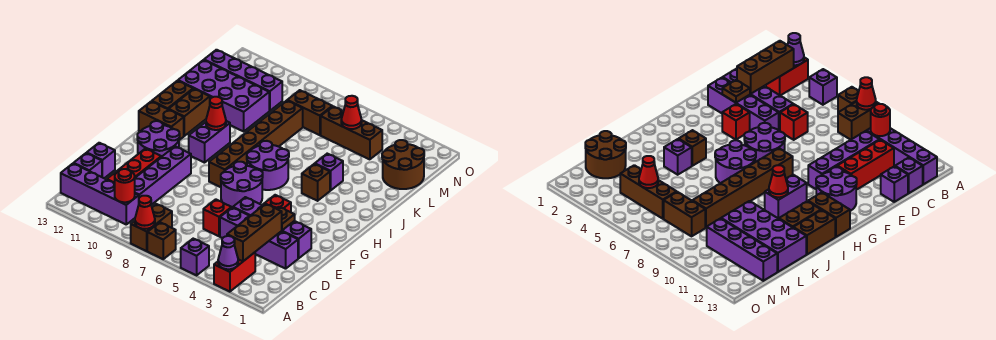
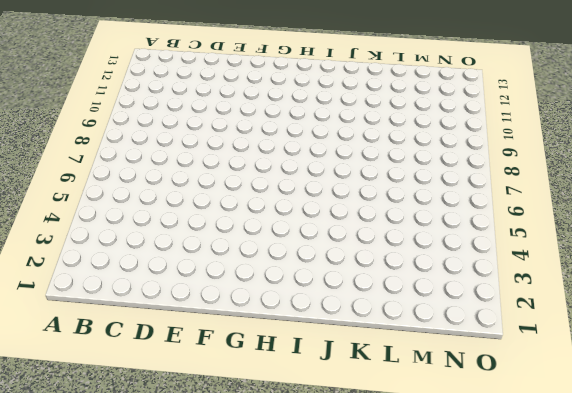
none -> red 1x2 brick [214,253,255,292]
none -> purple 1x1 brick [181,239,209,275]
none -> brown 1x1 brick [147,222,176,259]
none -> brown 1x2 brick [131,204,172,251]

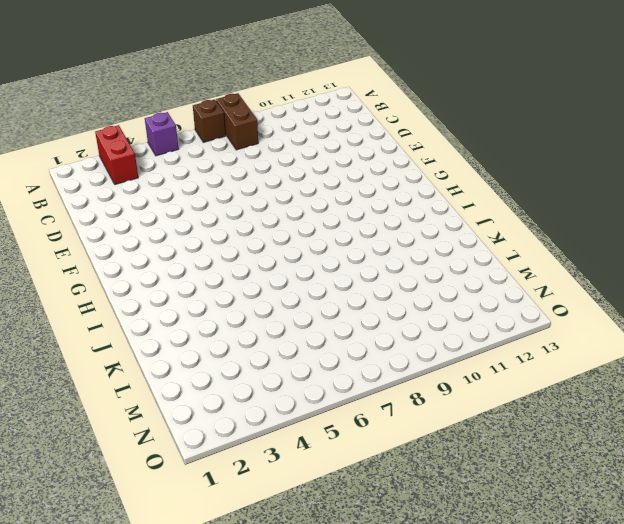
none -> purple 1x4 brick [61,163,139,224]
none -> purple 1x4 brick [135,146,191,205]
none -> red 1x3 brick [107,149,161,183]
none -> purple 1x1 brick [74,153,102,177]

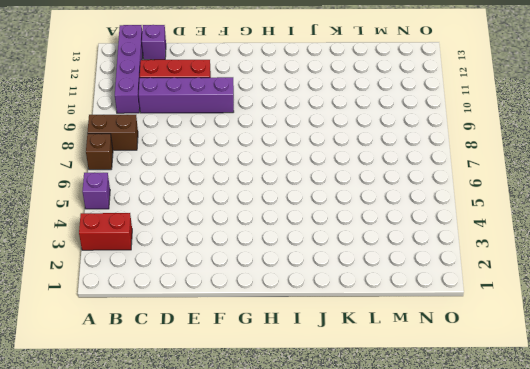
none -> purple 1x4 brick [220,207,298,269]
none -> red 1x1 brick [203,199,232,236]
none -> purple 1x1 brick [87,143,115,178]
none -> purple 1x4 brick [233,197,311,258]

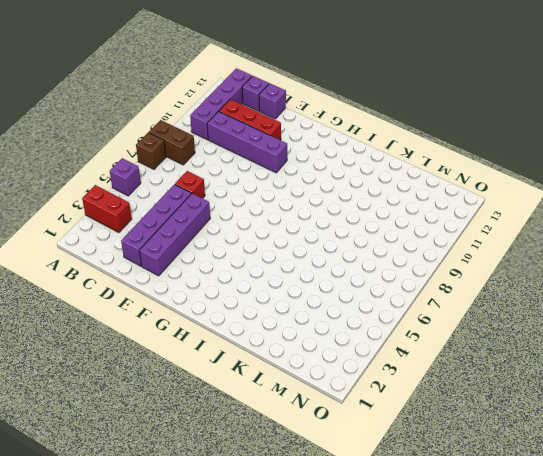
none -> red 1x1 brick [263,195,291,212]
none -> purple 2x2 round brick [221,162,263,207]
none -> purple 2x2 round brick [137,121,180,157]
none -> brown 1x6 brick [209,101,303,187]

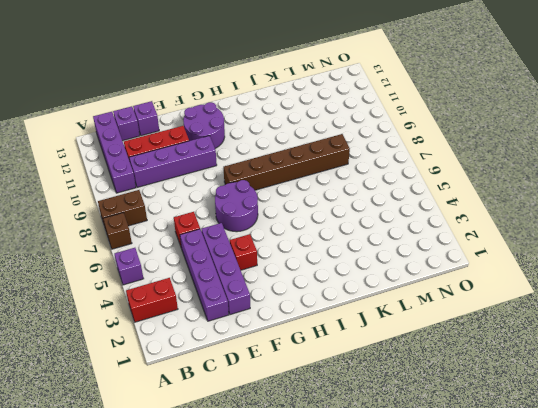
none -> purple 2x2 round brick [247,141,289,190]
none -> purple 1x2 brick [189,121,230,163]
none -> brown 1x2 brick [139,101,184,140]
none -> brown 1x1 brick [302,164,330,201]

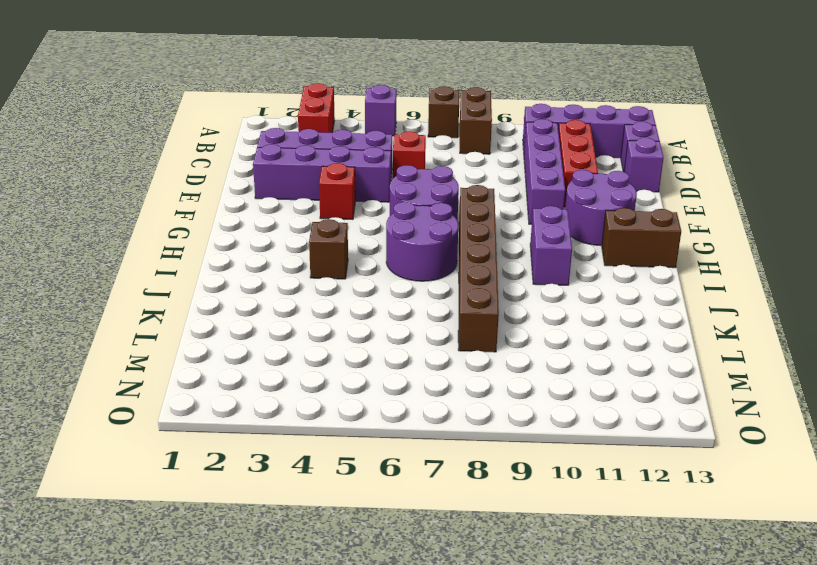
none -> brown 1x2 brick [169,89,210,136]
none -> brown 1x2 brick [152,81,193,109]
none -> purple 1x1 brick [315,154,343,190]
none -> purple 2x4 brick [178,60,269,131]

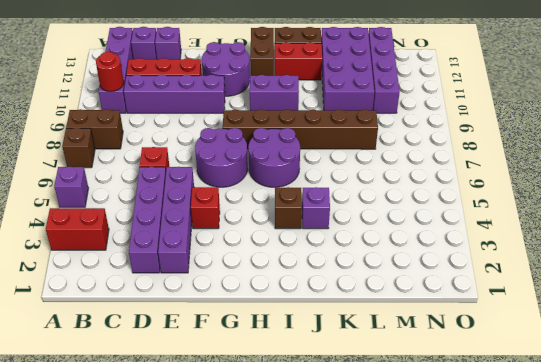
red 1x2 brick [275,42,322,80] -> brown 1x2 brick [169,89,210,136]
none -> brown 2x2 round brick [382,140,424,189]
none -> brown 1x3 brick [321,106,382,159]
none -> brown 1x2 brick [287,90,332,135]
none -> purple 1x1 cone [218,236,238,269]

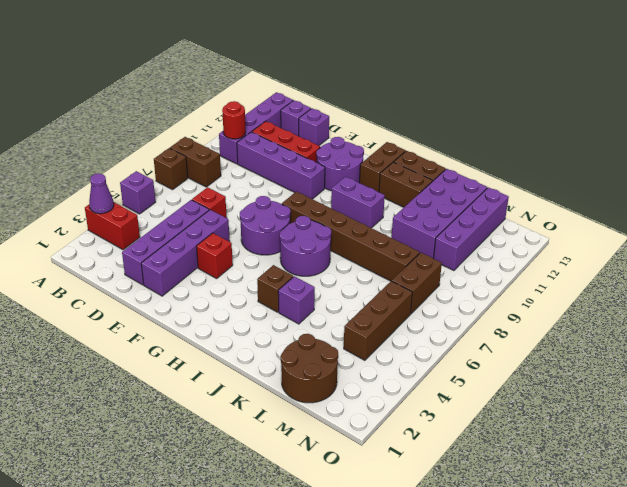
none -> red 1x1 cone [135,196,155,229]
none -> brown 1x3 brick [227,204,282,261]
none -> brown 1x1 plate [276,207,295,230]
none -> red 1x1 cone [206,97,226,130]

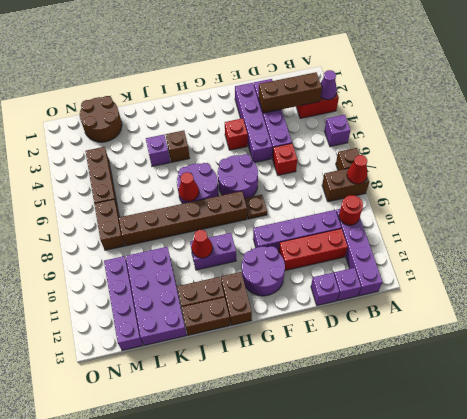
brown 1x1 plate [244,195,267,219] -> brown 1x1 plate moved to [276,207,295,230]
red 1x1 cone [179,172,199,201] -> red 1x1 cone moved to [341,96,362,129]

